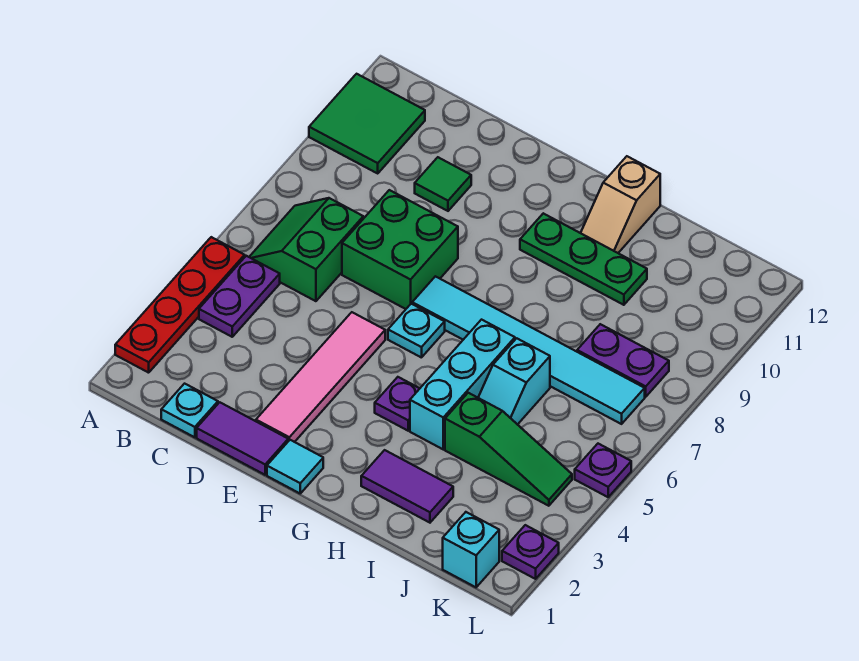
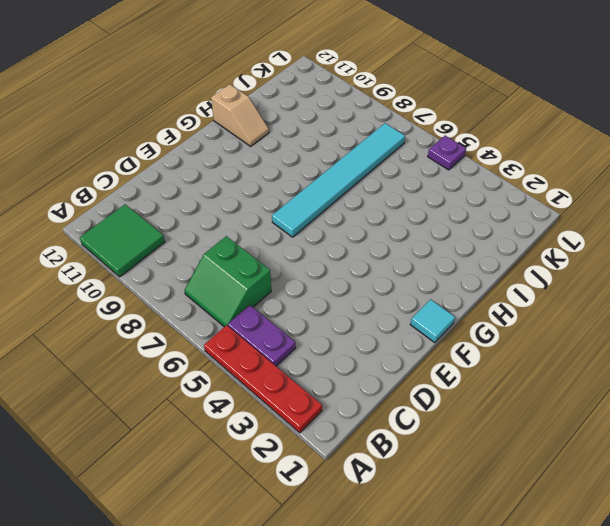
none -> cyan 1x1 plate [161,384,218,437]
none -> purple 1x2 tile [197,402,288,475]
none -> green 2x2 brick [342,190,458,309]

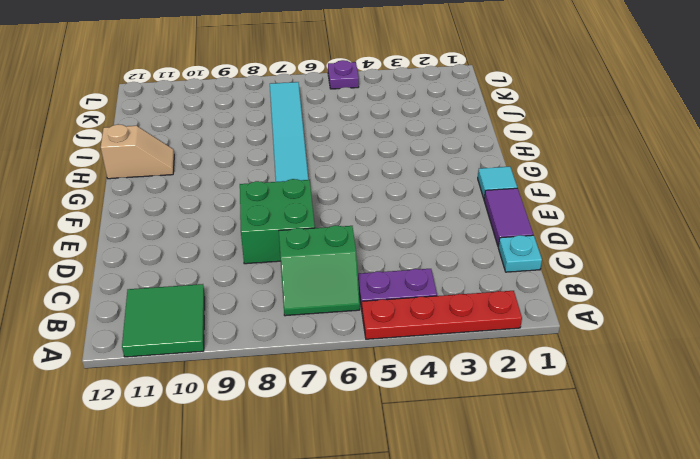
none -> green 1x1 tile [415,157,471,211]
none -> pink 1x4 tile [256,312,385,442]
none -> cyan 1x1 plate [388,304,445,358]

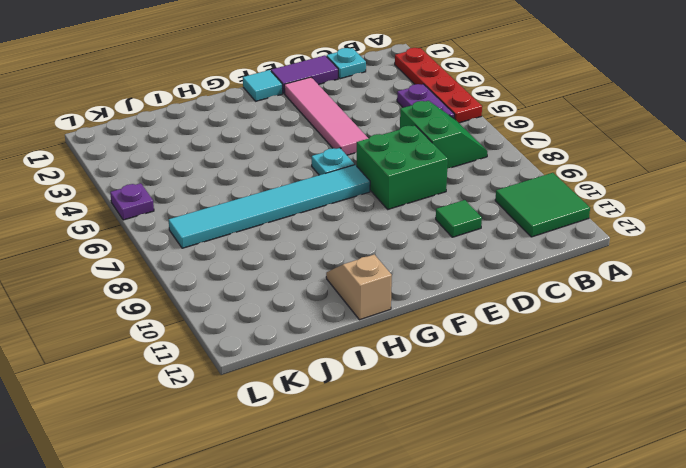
none -> purple 1x1 plate [375,377,420,431]
none -> green 1x3 plate [520,213,647,305]
none -> purple 1x2 tile [361,450,453,523]

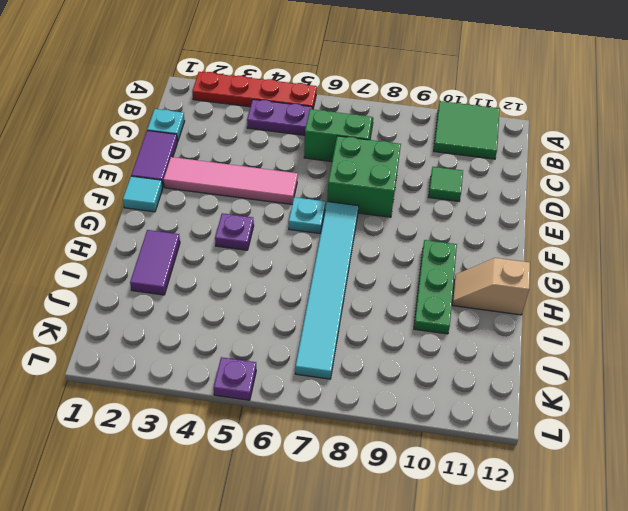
none -> cyan 1x3 brick [410,320,515,449]
none -> green 1x3 slope [445,393,572,506]
none -> cyan 1x2 slope [478,338,550,425]

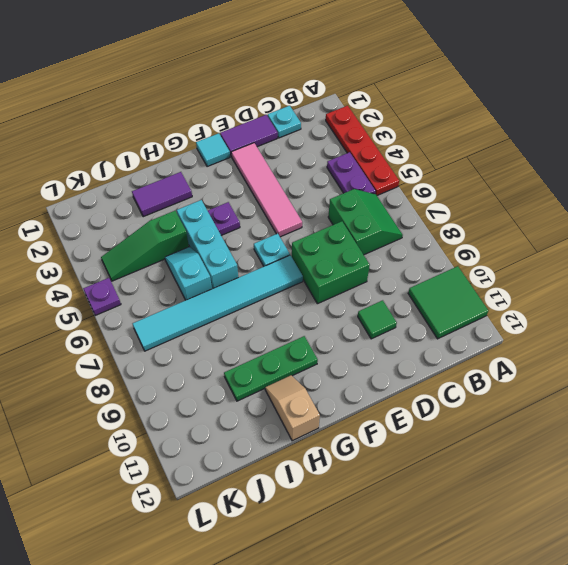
none -> purple 1x2 plate [577,324,669,397]
none -> cyan 1x1 brick [443,512,499,587]
none -> purple 1x1 plate [502,525,559,579]

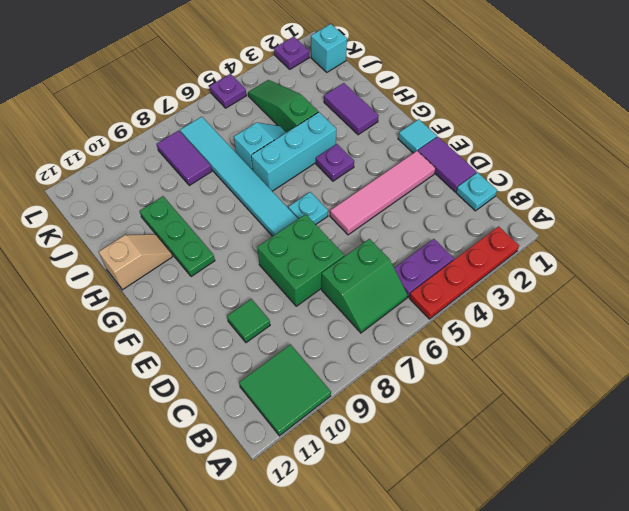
purple 1x2 tile [157,131,212,185] -> purple 1x2 plate [577,324,669,397]

